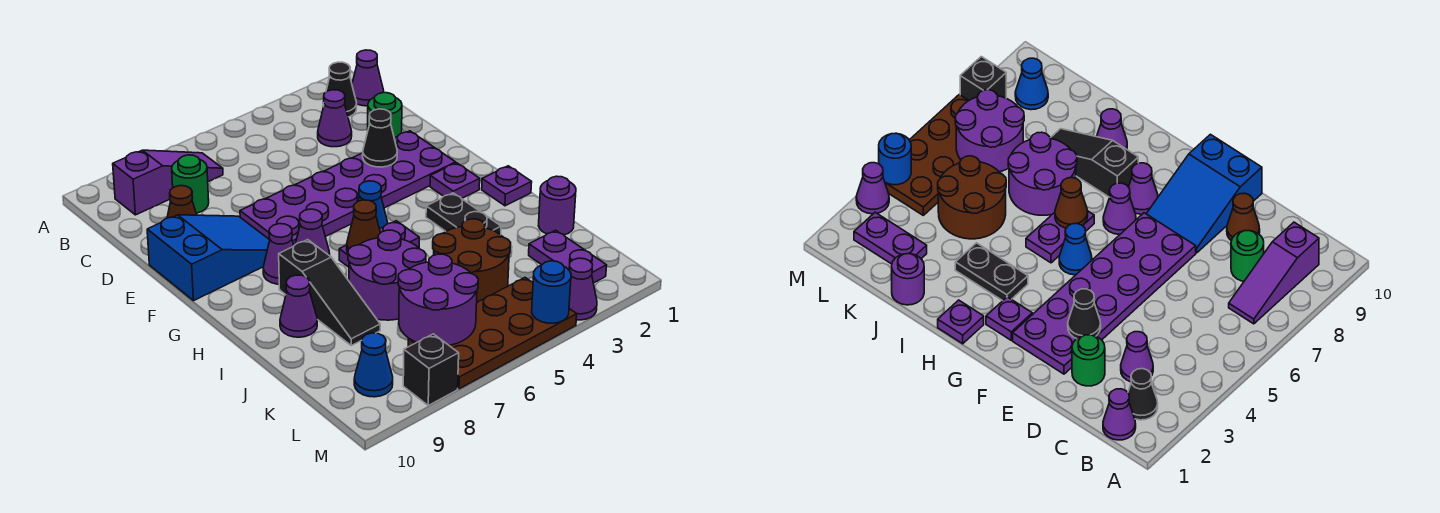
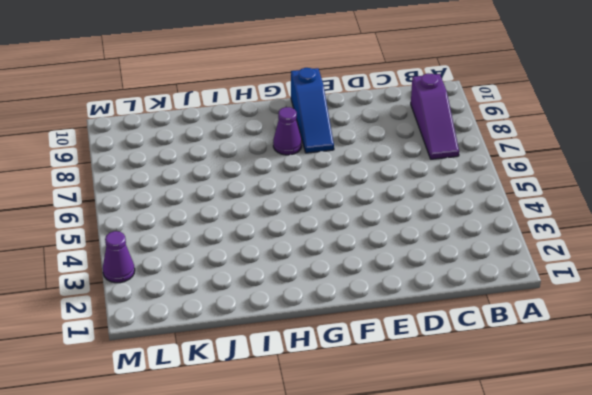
blue 1x3 slope [291,68,334,153] -> blue 2x3 slope [147,215,270,301]
none -> purple 1x1 cone [352,50,384,106]
none -> black 1x1 cone [323,62,357,117]
none -> purple 1x1 cone [318,90,352,147]
none -> green 1x1 round brick [172,155,209,213]

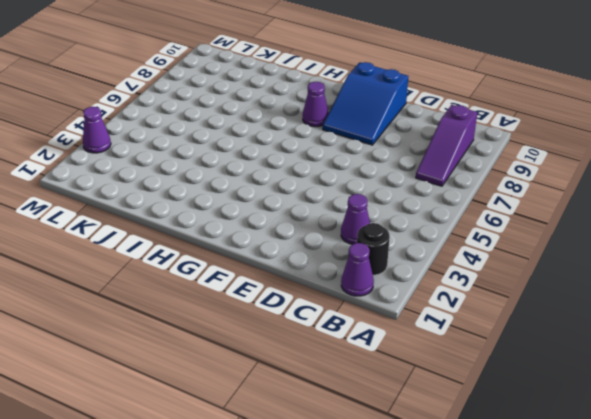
black 1x1 round brick [357,223,390,275] -> black 1x1 cone [323,62,357,117]
none -> green 1x1 round brick [172,155,209,213]
none -> green 1x1 round brick [368,92,402,138]
none -> brown 1x1 cone [167,186,197,218]
none -> purple 2x6 plate [240,131,456,245]

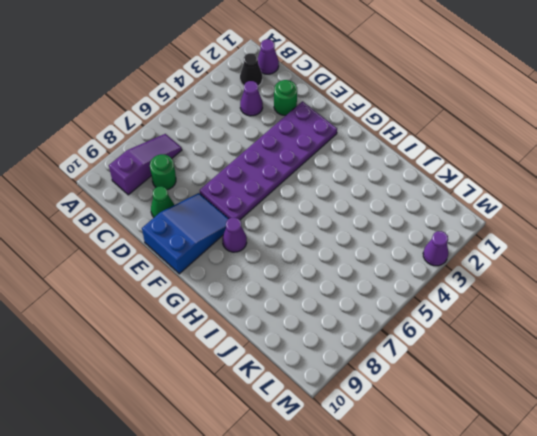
green 1x1 cone [151,186,174,217] -> brown 1x1 cone [167,186,197,218]
none -> purple 1x1 plate [430,163,480,199]
none -> blue 1x1 cone [358,181,388,229]
none -> purple 1x1 cone [295,209,330,256]
none -> purple 1x1 plate [482,166,532,206]

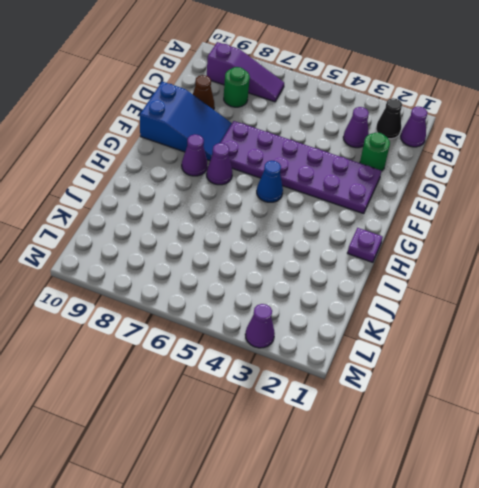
none -> purple 1x1 plate [430,163,480,199]
none -> black 1x2 plate [426,193,501,235]
none -> purple 1x2 plate [339,221,419,267]
none -> black 1x3 slope [279,240,380,345]

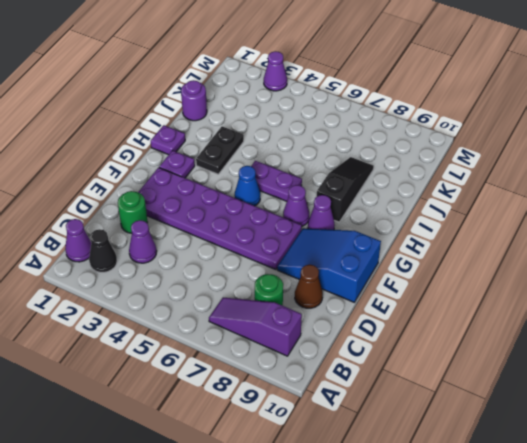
none -> purple 2x2 round brick [348,230,426,320]
none -> purple 1x1 cone [280,275,317,337]
none -> brown 2x2 round brick [433,219,511,302]
none -> purple 1x2 plate [529,230,607,283]

